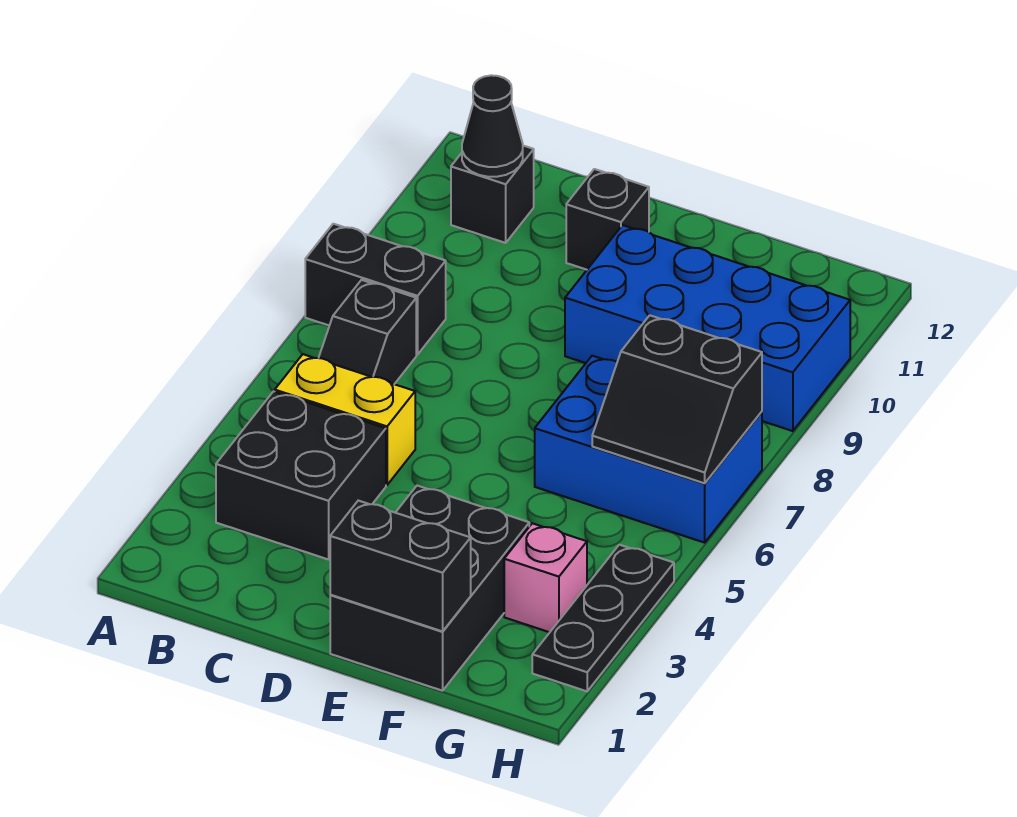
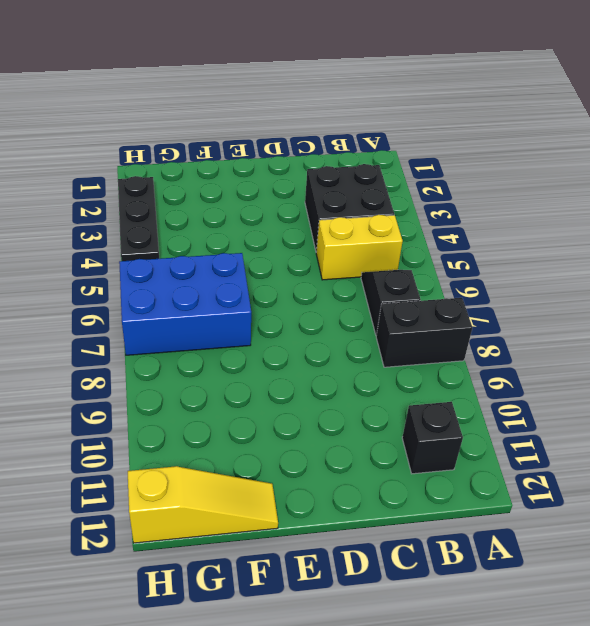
yellow 1x3 slope [128,466,278,543] -> none
none -> black 1x1 brick [566,169,649,270]
none -> black 2x3 brick [330,486,529,691]
none -> blue 2x4 brick [565,225,850,431]

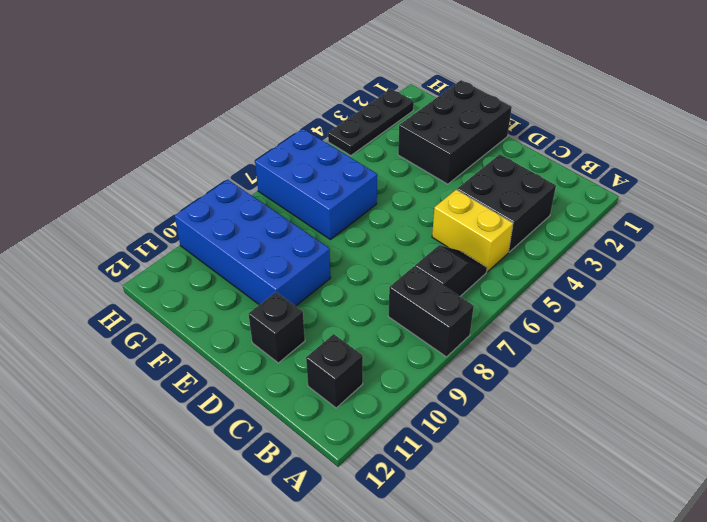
none -> pink 1x1 brick [504,523,587,632]
none -> black 1x1 cone [462,75,523,177]
none -> black 1x2 brick [330,501,471,631]

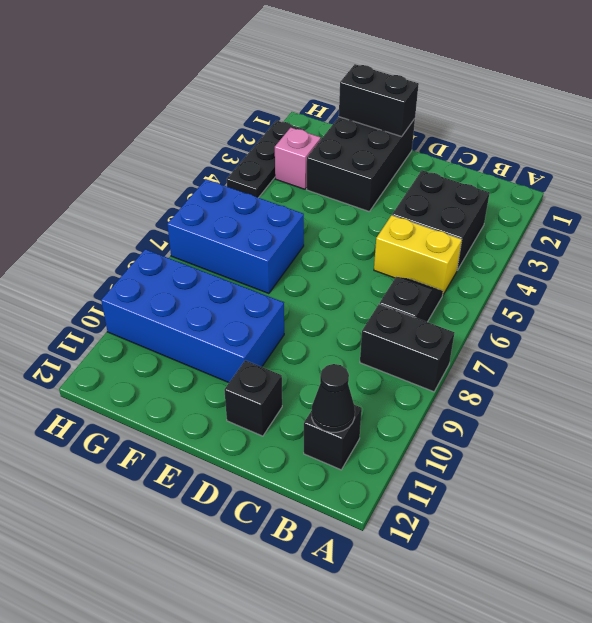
none -> black 2x2 slope [592,315,762,483]

